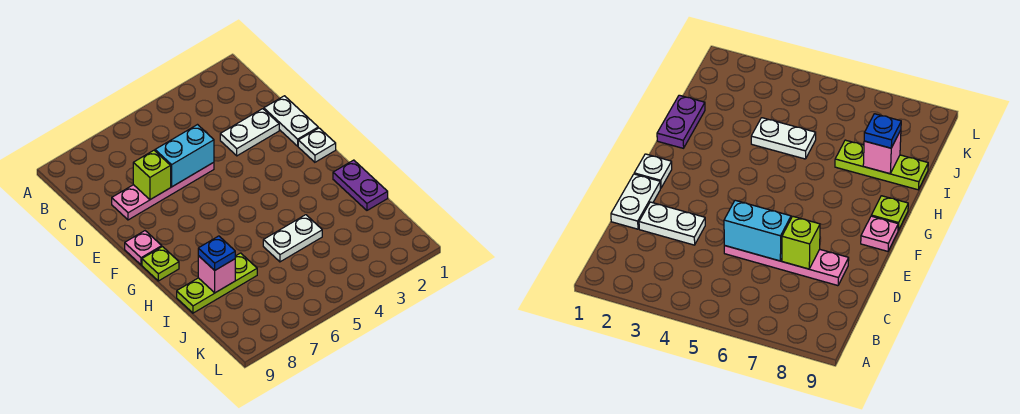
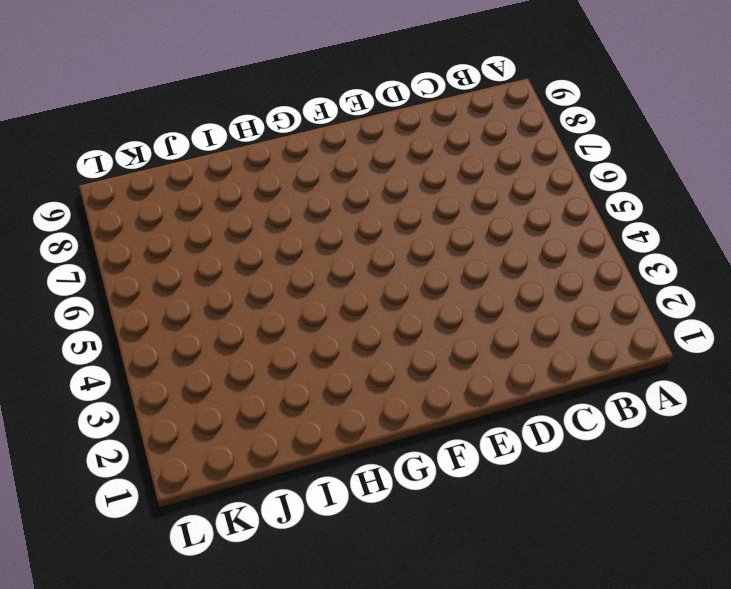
none -> white 1x2 plate [264,96,318,146]
none -> white 1x2 plate [220,109,279,156]
none -> pink 1x4 plate [112,162,214,220]

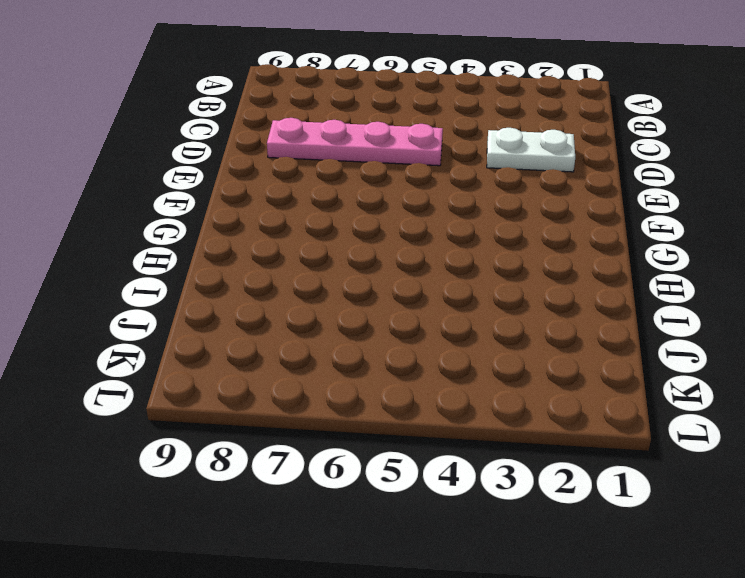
none -> white 1x2 plate [264,96,318,146]
none -> white 1x1 plate [298,128,336,162]
none -> pink 1x1 plate [125,231,162,265]

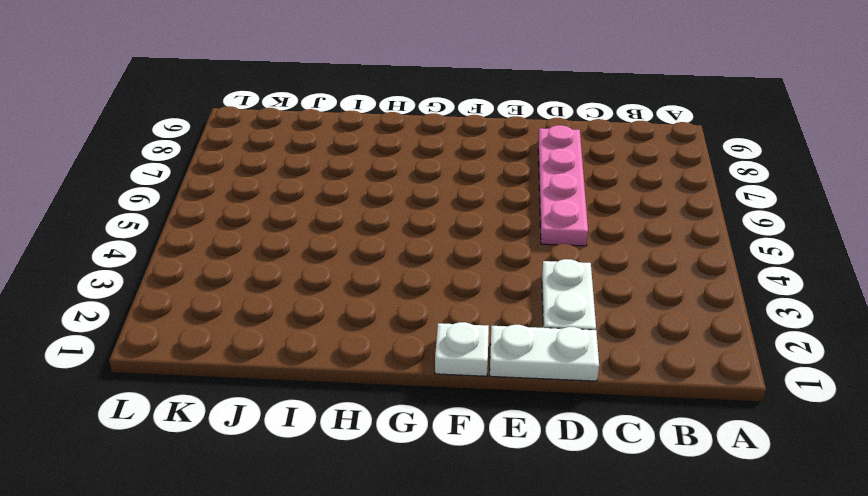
none -> pink 1x1 plate [125,231,162,265]
none -> lime 1x1 plate [142,247,179,281]
none -> purple 1x2 plate [333,160,388,210]

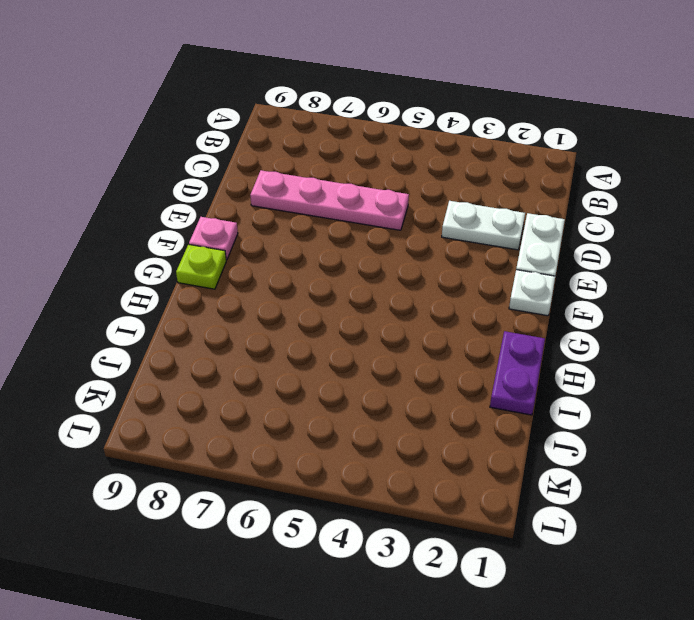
none -> white 1x2 plate [263,215,322,262]
none -> lime 1x3 plate [177,253,257,313]
none -> cyan 1x2 brick [155,125,214,187]

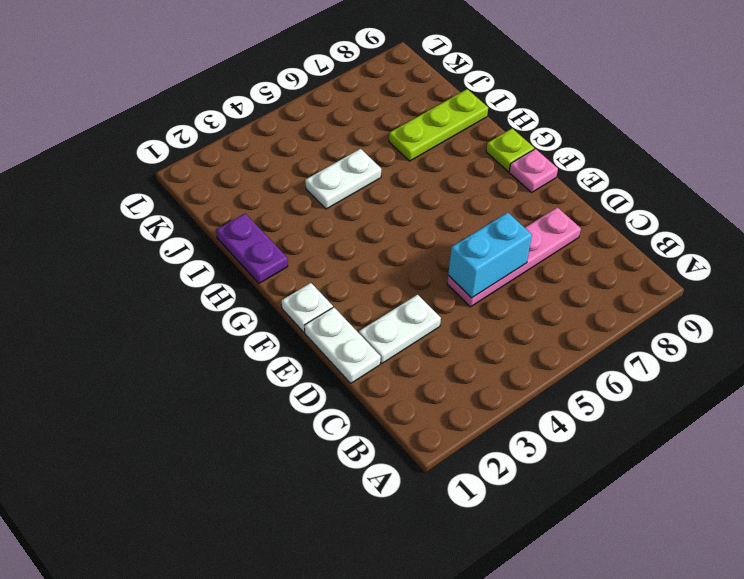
none -> lime 1x1 brick [133,150,171,200]
none -> pink 1x1 brick [198,256,235,293]
none -> blue 1x1 plate [198,236,235,270]

